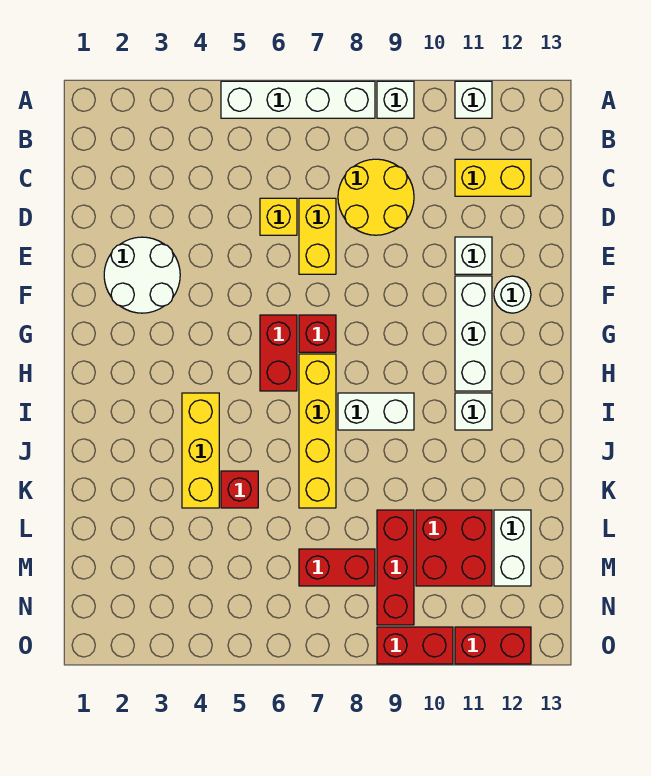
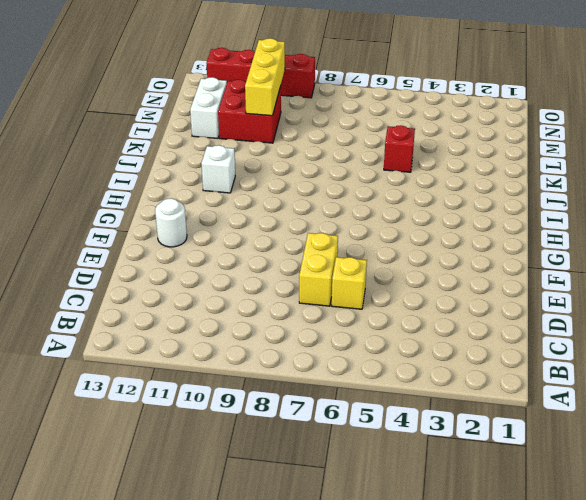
yellow 1x3 brick [245,38,285,116] -> yellow 1x3 brick moved to [182,393,219,508]
none -> white 1x4 brick [221,81,375,118]
none -> white 1x1 brick [377,81,414,118]
none -> white 1x1 brick [455,81,492,118]

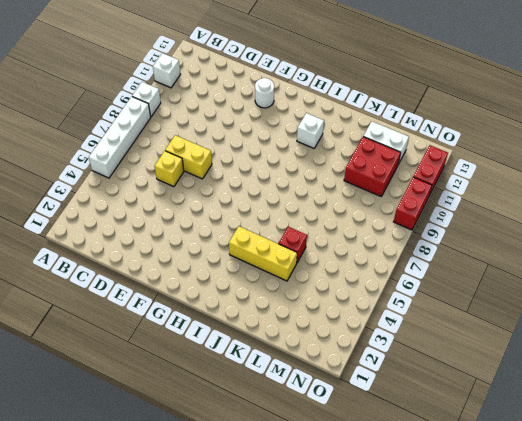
none -> yellow 2x2 round brick [338,159,414,235]
none -> yellow 1x2 brick [455,159,531,196]
none -> white 2x2 round brick [104,237,180,313]

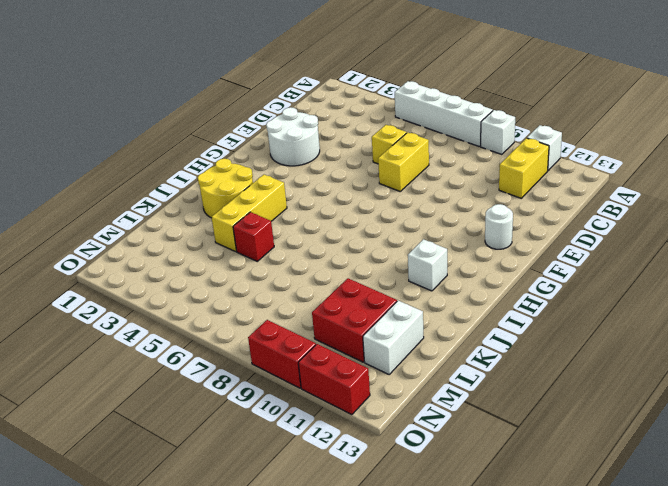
yellow 1x2 brick [499,138,549,198] -> yellow 1x2 brick turned to [455,159,531,196]
yellow 2x2 round brick [198,159,253,218] -> yellow 2x2 round brick moved to [338,159,414,235]
none -> white 1x1 brick [455,237,492,274]
none -> white 1x3 brick [455,276,492,391]
none -> red 1x2 brick [260,315,297,391]

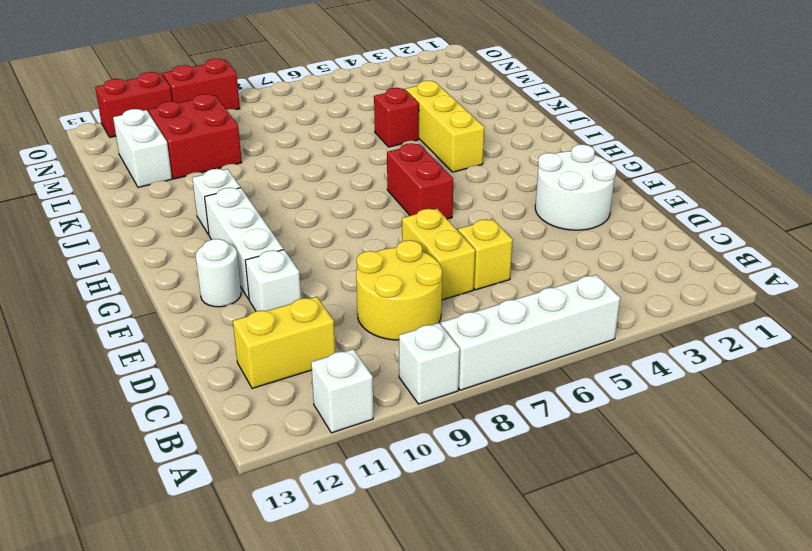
none -> red 1x1 brick [299,315,336,352]
none -> yellow 1x4 brick [299,354,336,508]
none -> white 1x2 brick [338,393,414,430]

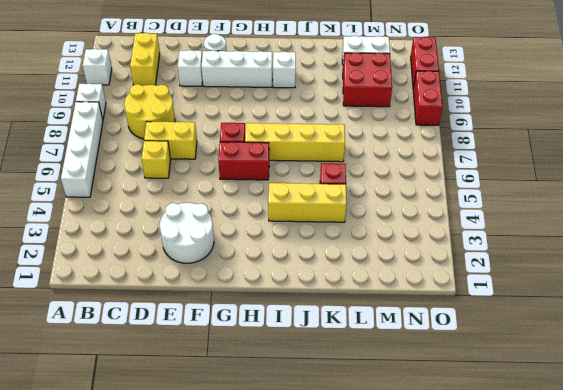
none -> white 1x2 brick [338,393,414,430]
none -> red 1x3 brick [377,510,414,625]
none -> red 1x2 brick [299,549,375,586]

